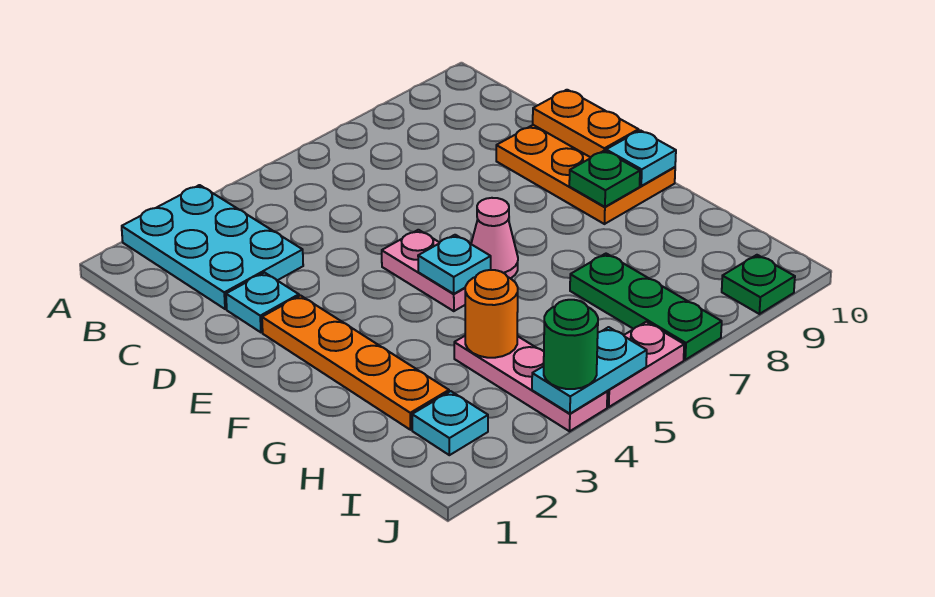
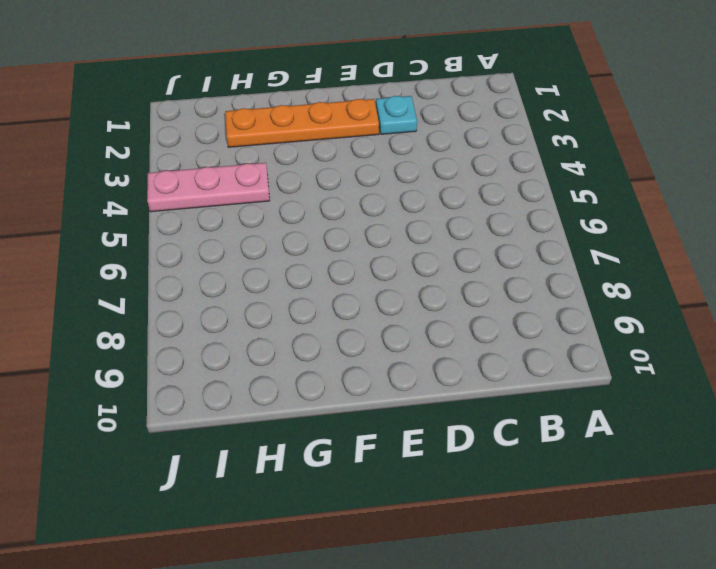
none -> cyan 2x3 plate [122,185,303,309]
none -> orange 2x3 plate [496,125,675,224]
none -> pink 1x2 plate [382,230,465,311]

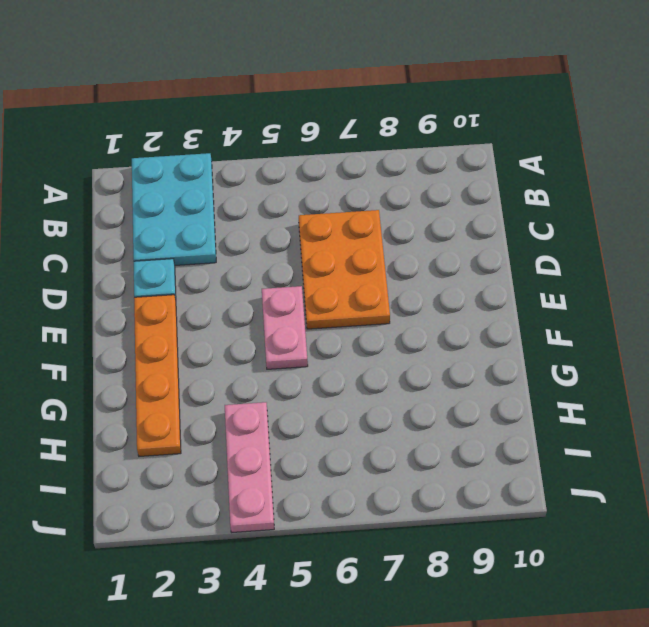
orange 2x3 plate [299,210,390,329] -> orange 2x3 plate moved to [496,125,675,224]
none -> pink 1x1 cone [471,198,518,278]
none -> green 1x3 plate [570,254,722,360]
none -> cyan 1x1 plate [412,391,488,455]

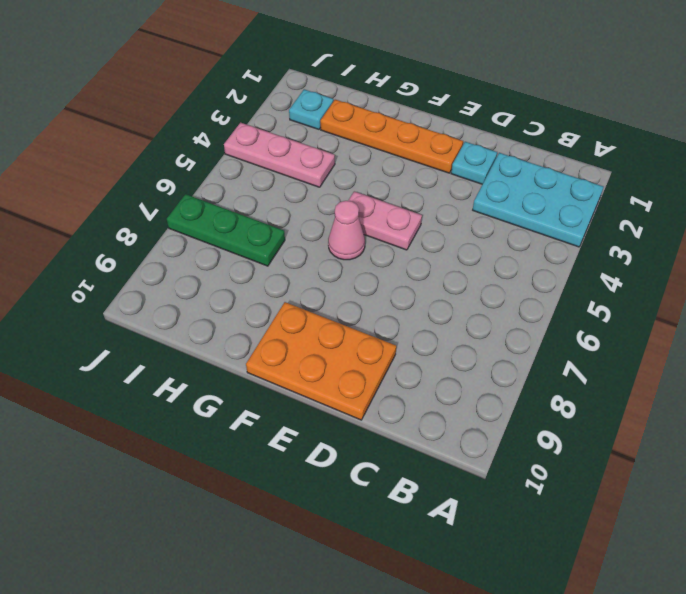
none -> pink 1x2 plate [607,322,684,407]
none -> green 1x1 plate [722,255,795,314]
none -> orange 1x2 plate [533,90,639,157]

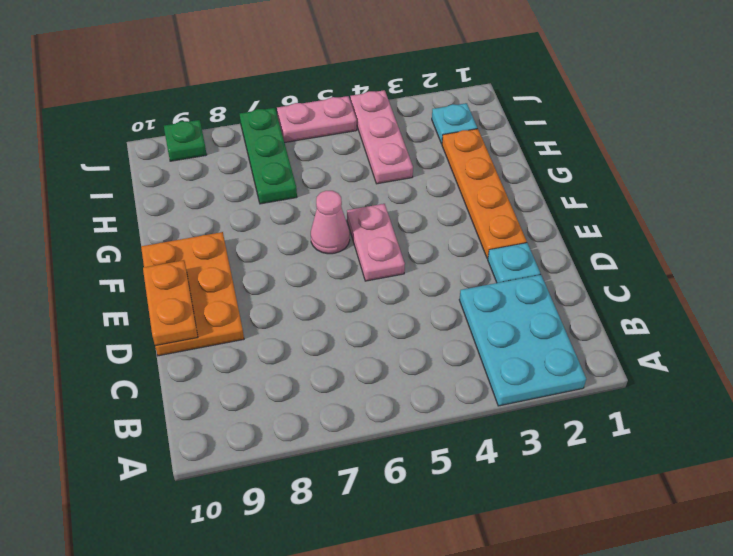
none -> cyan 1x1 plate [418,235,491,294]
none -> green 1x1 plate [569,150,640,207]
none -> cyan 1x1 plate [606,130,676,186]

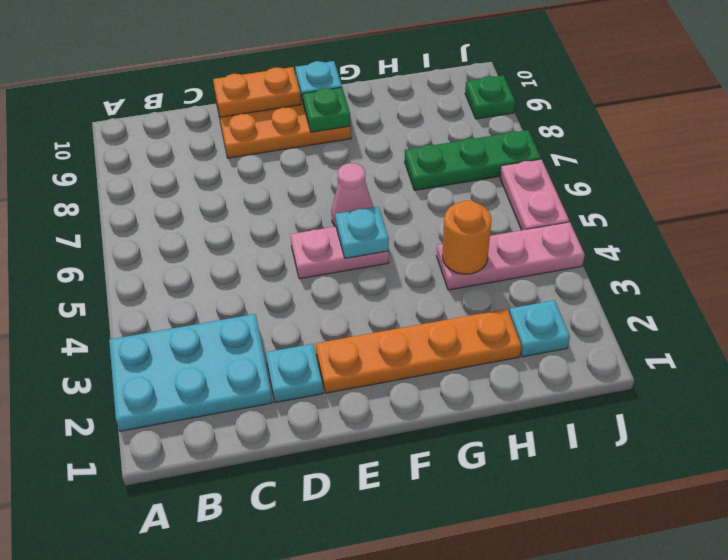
none -> cyan 1x2 plate [532,327,647,414]
none -> green 1x1 round brick [544,300,598,389]

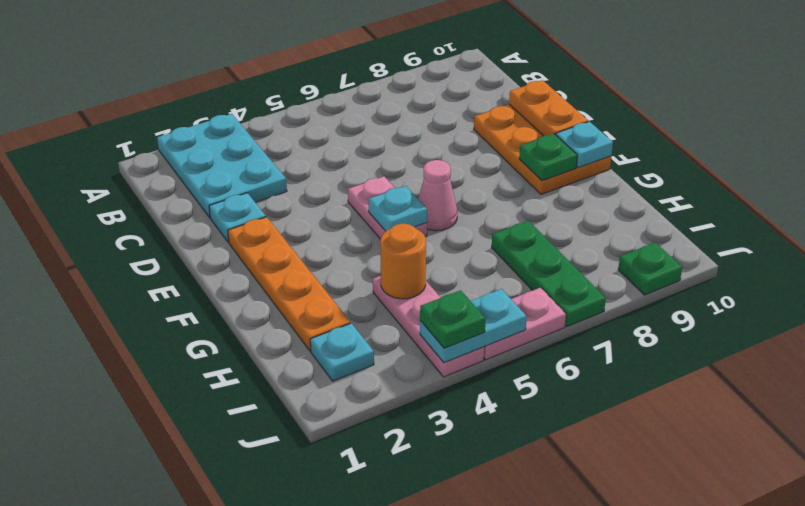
green 1x1 plate [420,290,486,348] -> green 1x1 round brick [544,300,598,389]

